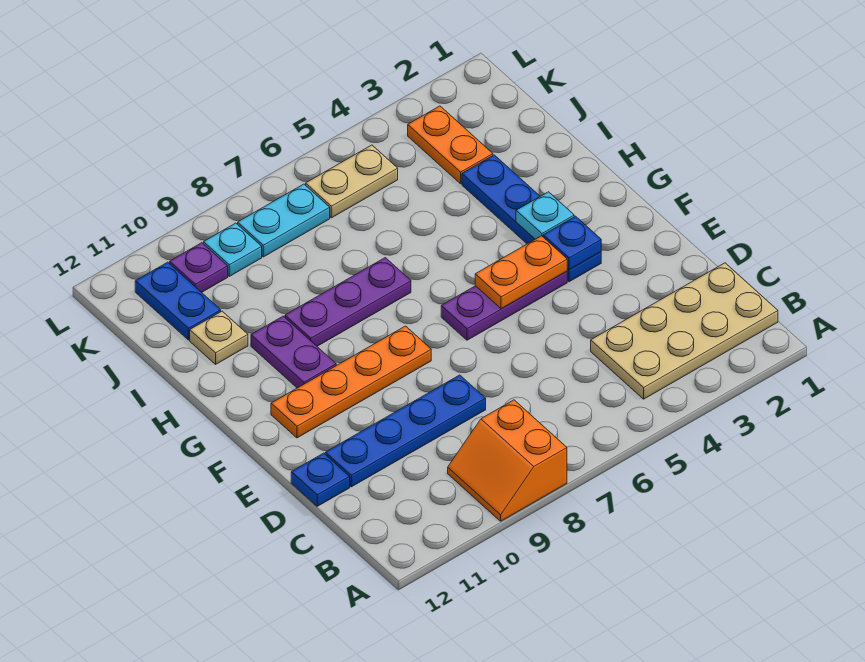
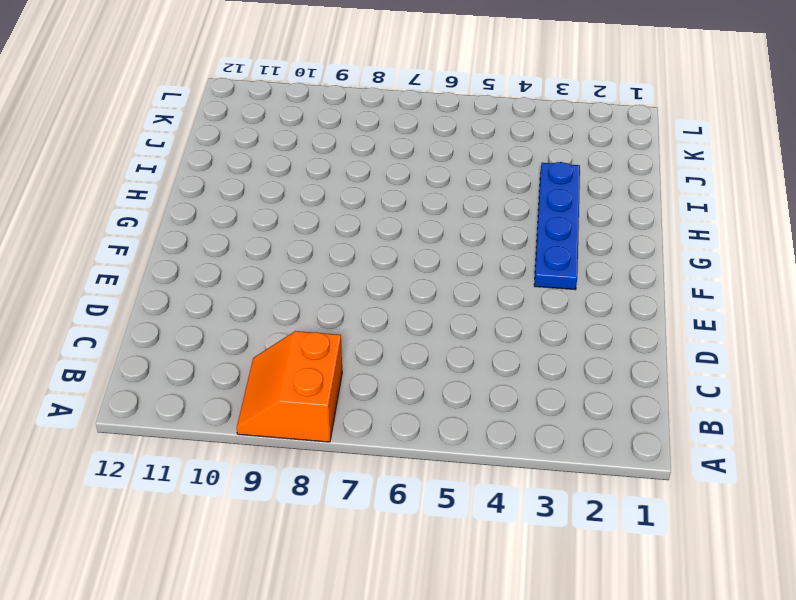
none -> tan 2x4 plate [591,263,778,399]
none -> blue 1x4 plate [325,375,486,487]
none -> blue 1x1 plate [291,453,350,506]

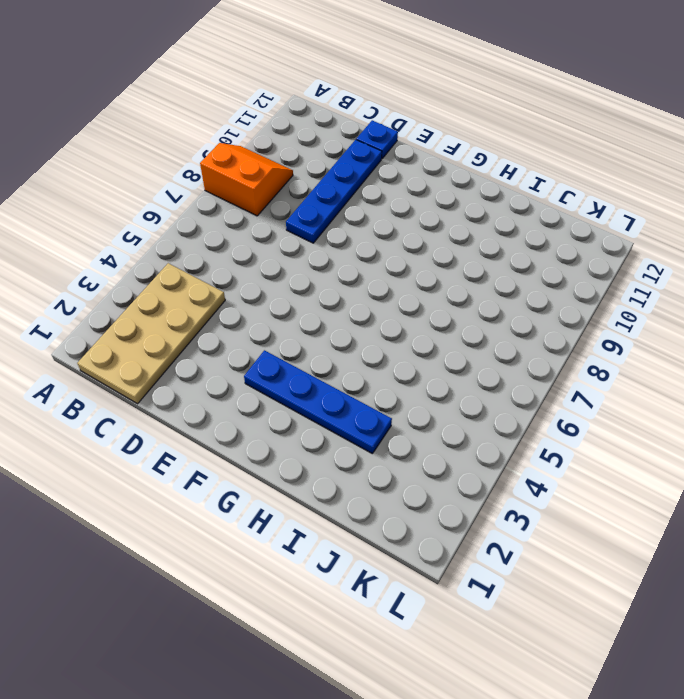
none -> purple 1x3 plate [441,271,567,340]
none -> orange 1x4 plate [271,326,431,438]
none -> purple 1x2 plate [251,316,336,388]

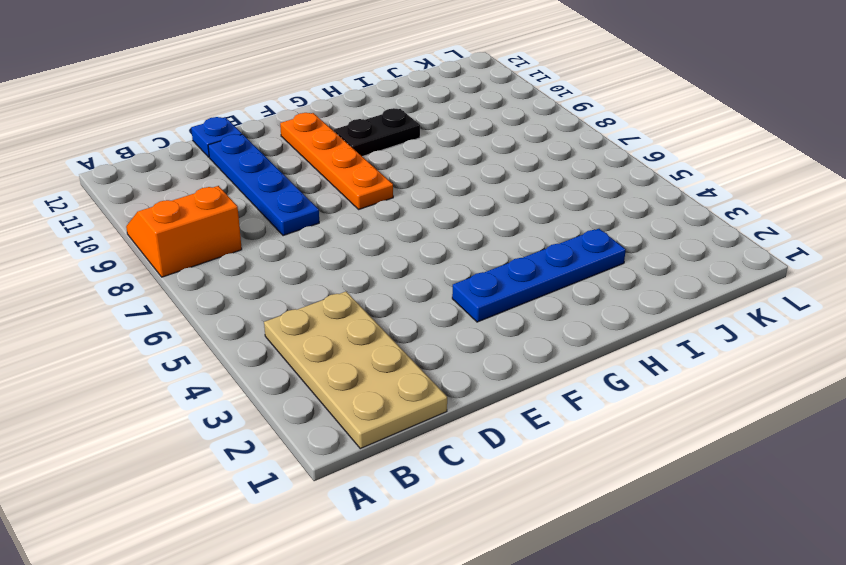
black 1x2 plate [334,108,420,157] -> purple 1x2 plate [251,316,336,388]
none -> purple 1x3 plate [441,271,567,340]
none -> purple 1x3 plate [285,258,411,346]
none -> tan 1x1 plate [190,311,248,364]

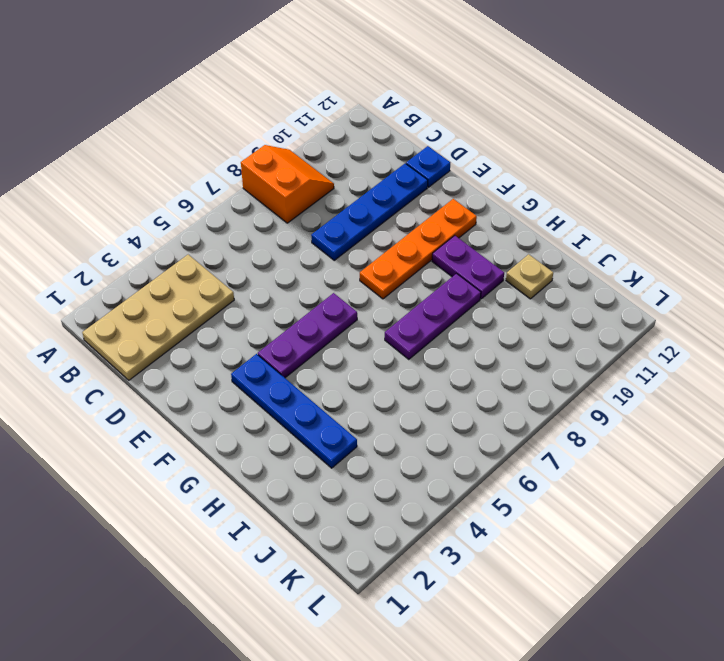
none -> orange 1x2 plate [408,106,493,184]
none -> blue 1x2 plate [135,262,221,340]
none -> tan 1x2 plate [306,145,398,218]

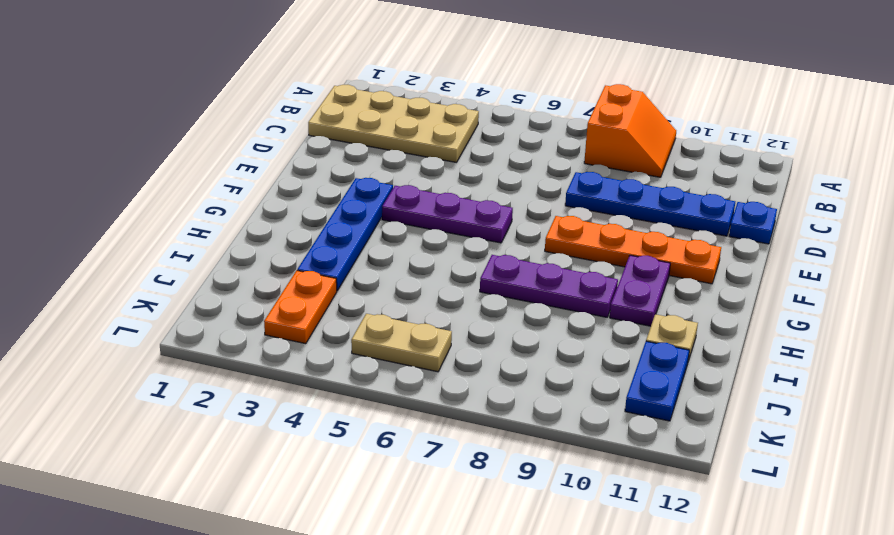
none -> cyan 1x2 plate [238,184,330,257]
none -> cyan 1x1 plate [204,223,262,276]
none -> purple 1x1 plate [170,243,228,292]

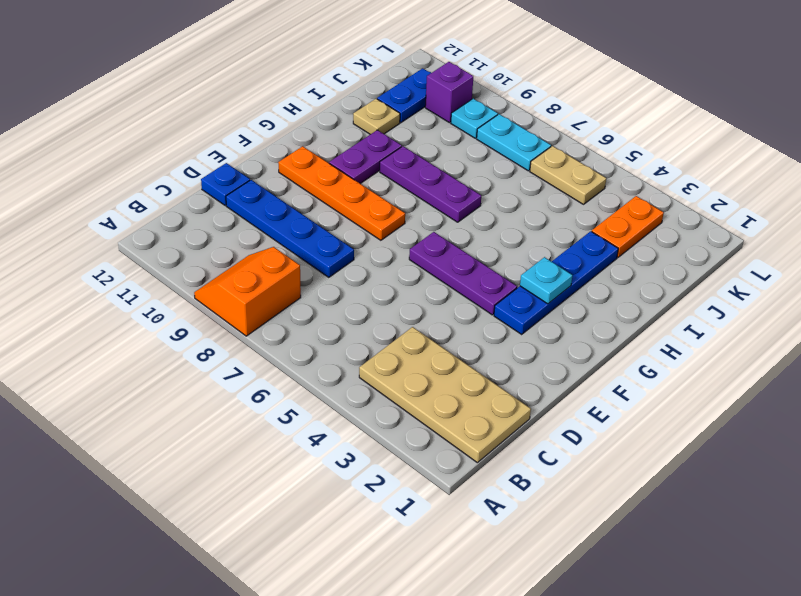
purple 1x1 brick [425,62,473,123] -> purple 1x1 plate [170,243,228,292]
none -> blue 1x1 plate [543,216,601,270]
none -> orange 1x2 plate [475,236,567,309]

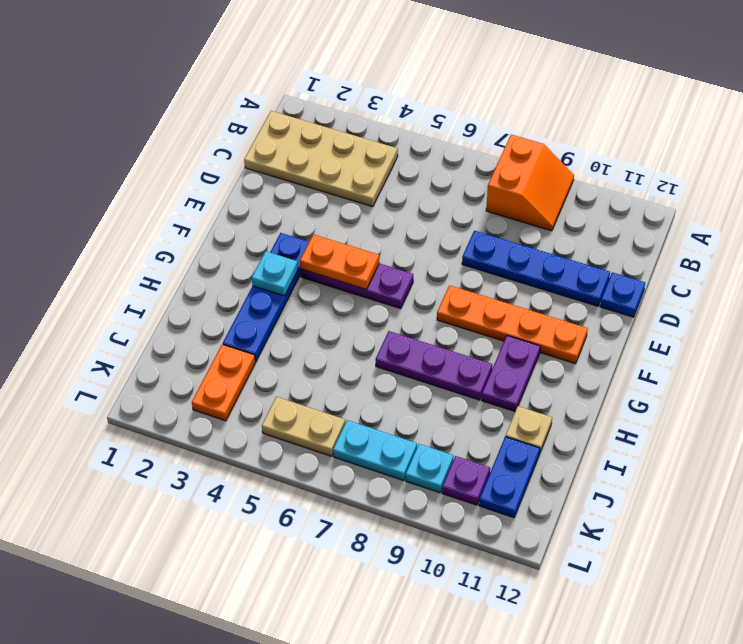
none -> blue 1x1 plate [543,216,601,270]

